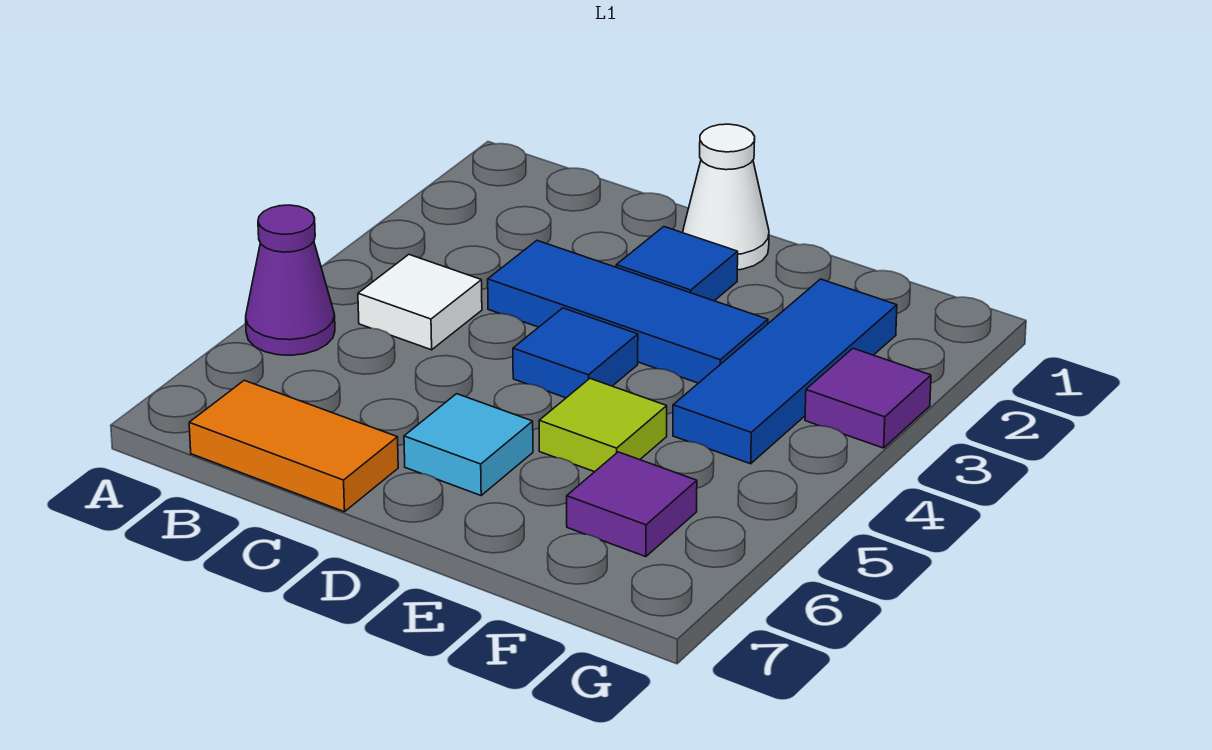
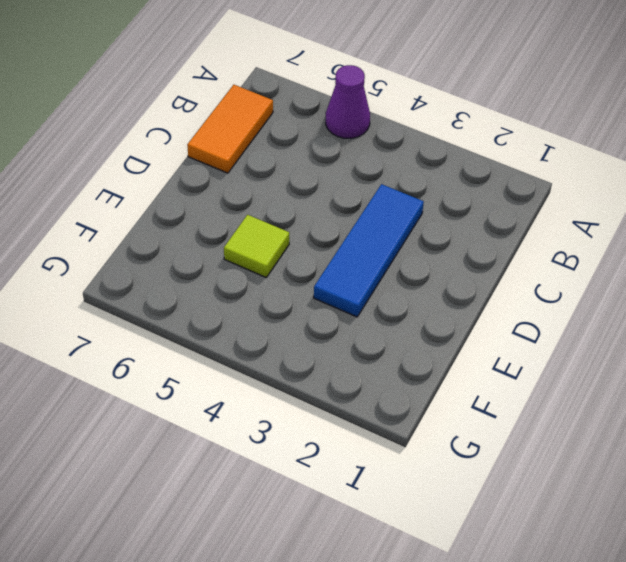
none -> white 1x1 tile [358,255,482,350]
none -> white 1x1 cone [683,124,769,270]
none -> blue 1x1 tile [616,227,738,301]

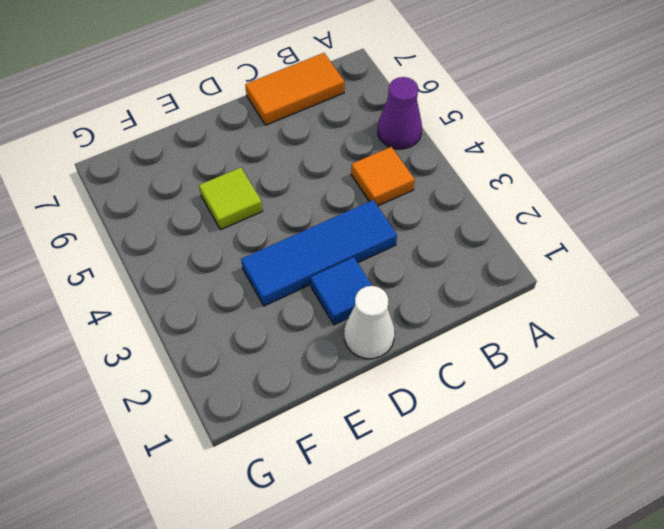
orange 1x1 tile [351,147,415,206] -> white 1x1 tile [358,255,482,350]
none -> blue 1x1 tile [513,308,638,398]
none -> cyan 1x1 tile [404,394,533,495]
none -> blue 1x3 tile [673,279,897,464]

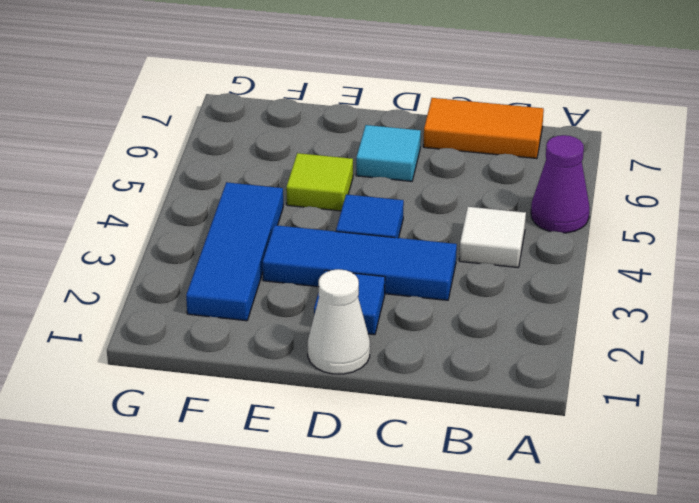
none -> purple 1x1 tile [567,452,697,557]
none -> purple 1x1 tile [805,348,931,448]

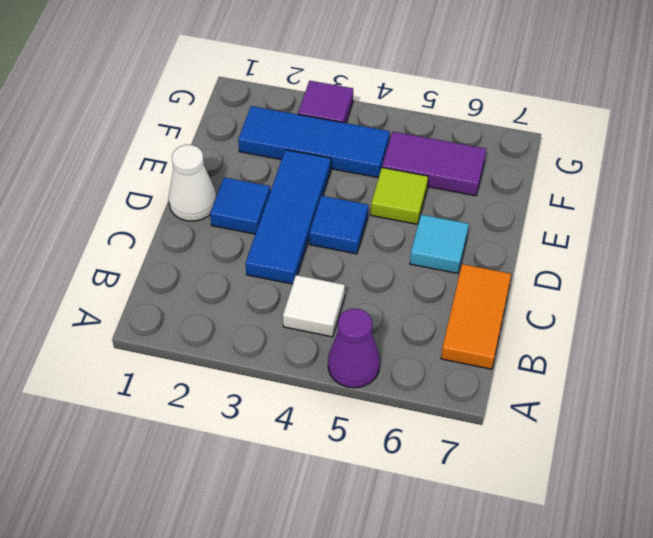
purple 1x2 tile [382,132,486,196] -> purple 1x1 tile [567,452,697,557]

